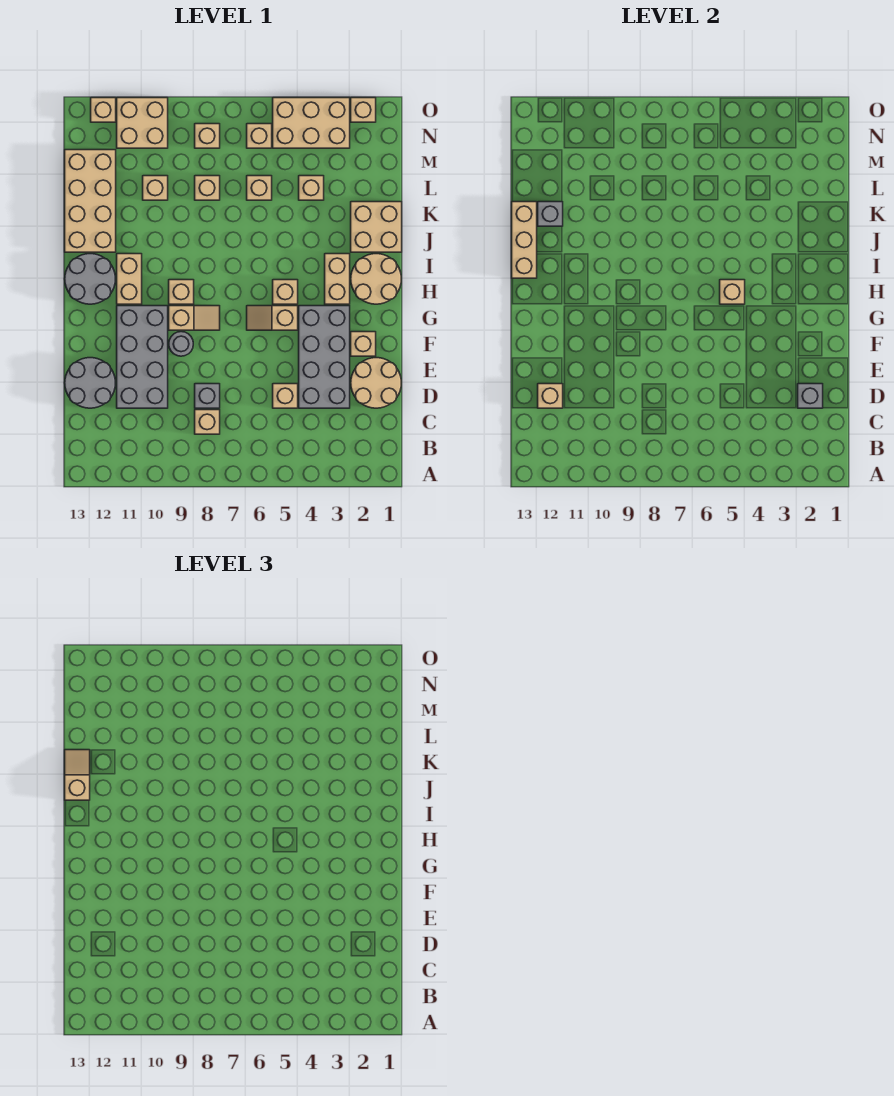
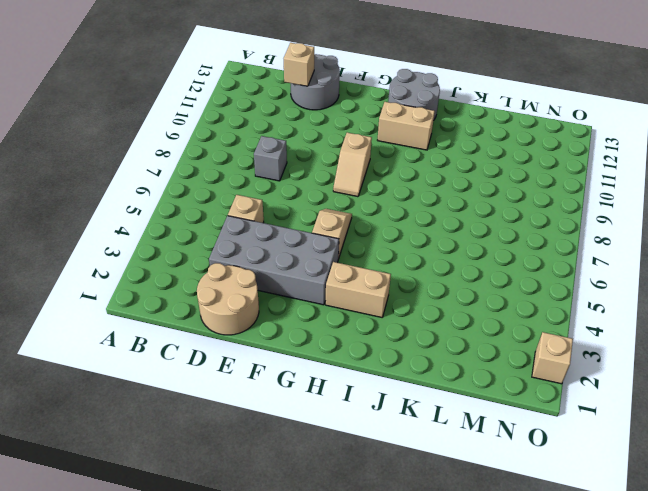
none -> tan 1x1 brick [195,410,220,434]
none -> grey 2x4 brick [117,306,168,408]
none -> tan 1x1 brick [351,332,376,356]
none -> grey 1x1 round brick [169,332,193,356]

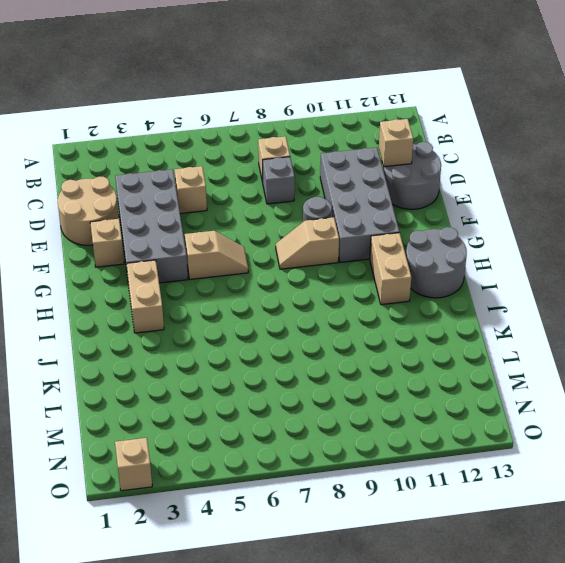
none -> tan 2x2 round brick [351,254,401,304]
none -> tan 1x1 brick [273,280,298,304]
none -> tan 1x1 brick [169,280,194,304]
none -> tan 2x2 brick [351,202,402,252]

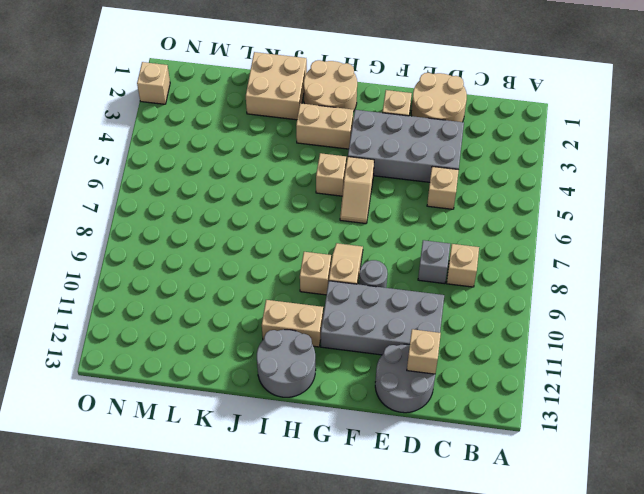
none -> tan 2x4 brick [65,150,116,252]
none -> tan 1x1 brick [299,176,324,200]
none -> tan 1x1 brick [247,176,272,200]
none -> tan 1x1 brick [195,176,220,200]

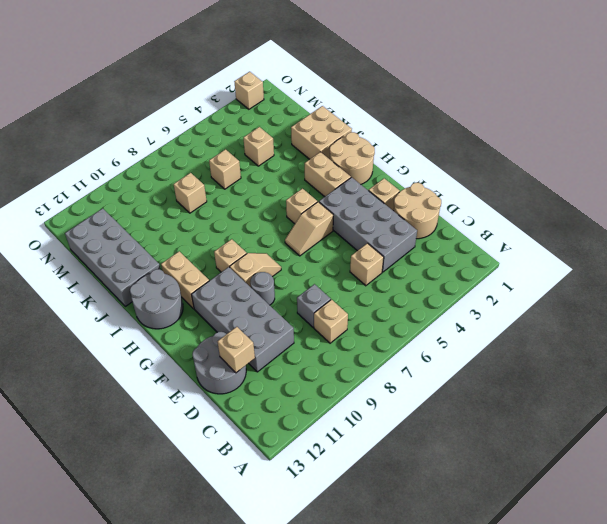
grey 2x4 brick [65,208,160,306] -> tan 2x4 brick [65,150,116,252]
none -> tan 1x1 brick [143,176,168,200]
none -> tan 2x3 brick [273,98,350,148]
none -> tan 1x1 brick [247,124,272,148]
none -> tan 1x1 brick [195,124,220,148]

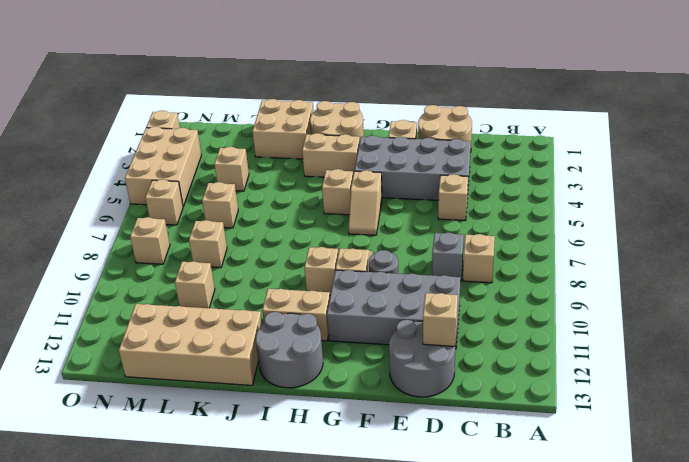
none -> tan 2x2 brick [117,98,168,148]
none -> tan 1x1 brick [91,98,116,122]
none -> grey 1x1 brick [798,384,823,408]
none -> tan 1x1 brick [720,280,745,304]

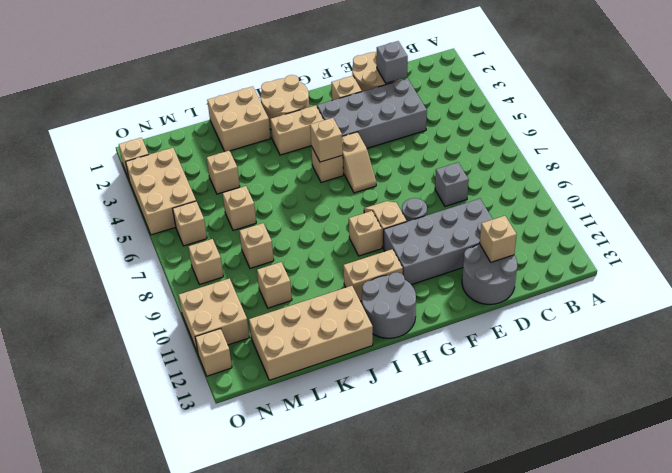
none -> tan 1x1 brick [195,410,220,434]
none -> tan 1x1 brick [273,384,298,408]
none -> tan 1x3 brick [512,202,537,278]
none -> grey 1x1 brick [538,202,563,226]

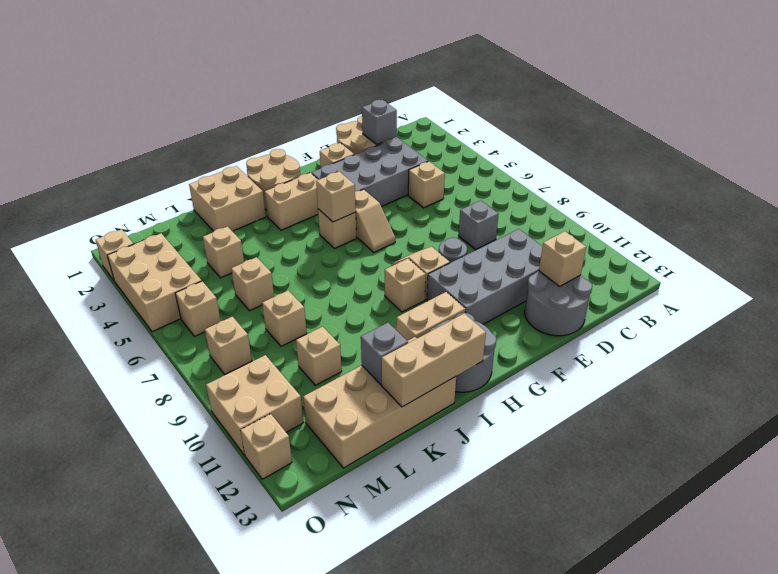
none -> tan 1x1 brick [195,410,220,434]
none -> tan 1x2 slope [65,750,90,800]

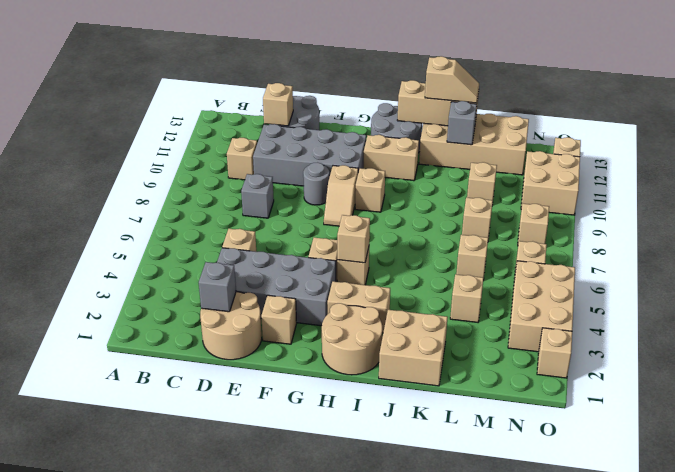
tan 1x1 brick [227,138,257,180] -> tan 1x1 brick moved to [195,410,220,434]

